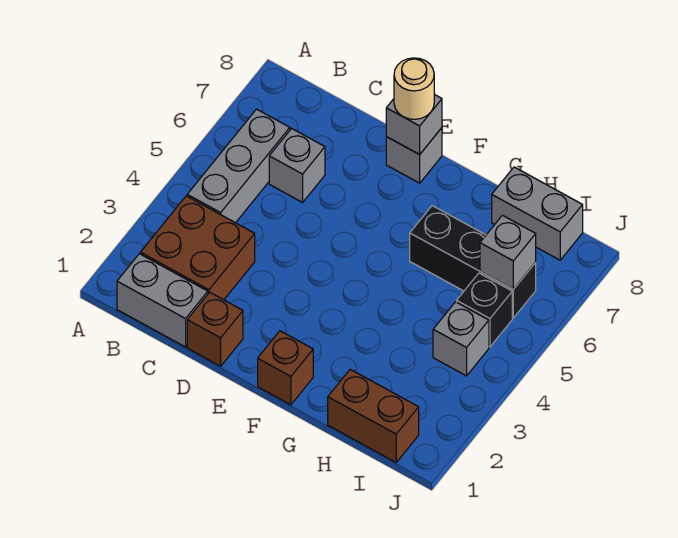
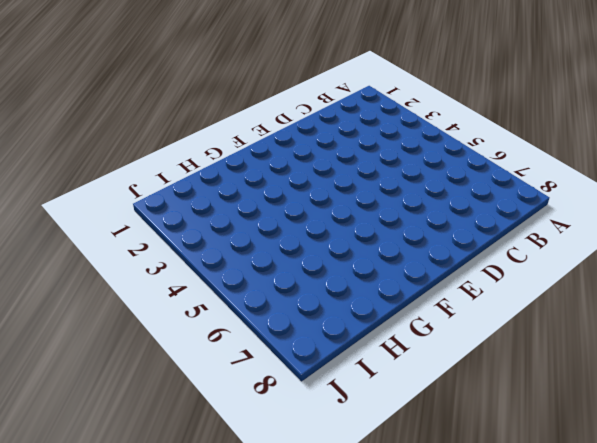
none -> grey 1x2 brick [117,254,208,347]
none -> brown 2x2 brick [140,196,255,300]
none -> grey 1x3 brick [187,109,290,223]

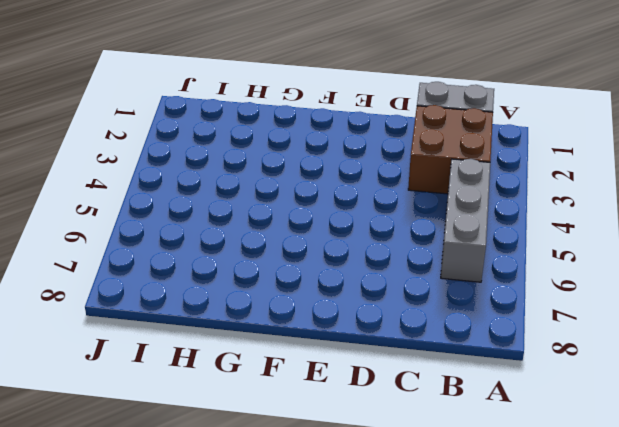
none -> grey 1x1 brick [269,129,325,202]
none -> brown 1x1 brick [187,292,243,366]
none -> grey 1x1 brick [386,128,442,183]

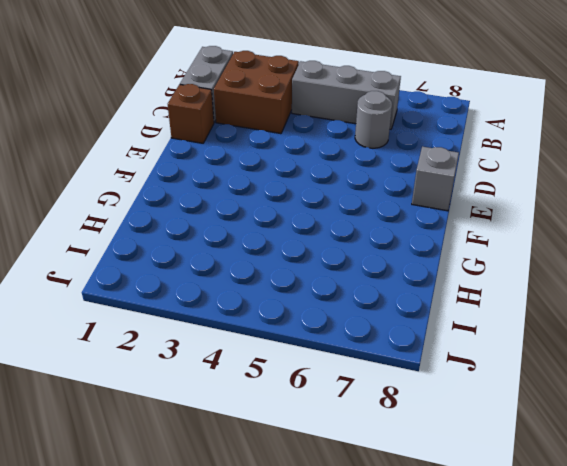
grey 1x1 round brick [355,91,392,148] -> grey 1x1 brick [269,129,325,202]
none -> brown 1x1 brick [258,331,313,405]
none -> black 1x3 brick [410,206,536,318]
none -> brown 1x2 brick [328,369,419,462]

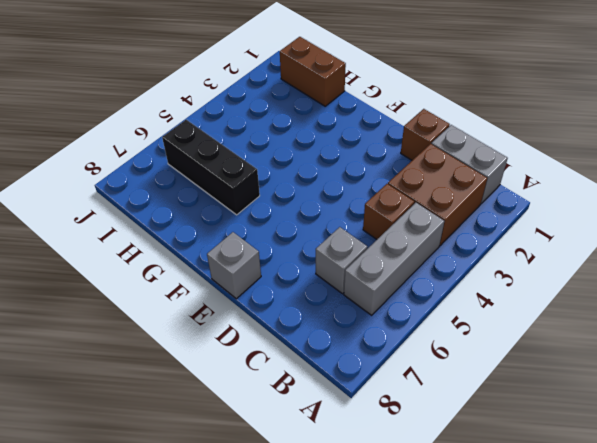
brown 1x1 brick [363,184,414,239] -> brown 1x1 brick moved to [258,331,313,405]
none -> grey 1x2 brick [492,167,583,260]
none -> grey 1x1 brick [433,302,489,376]
none -> black 1x1 brick [457,273,512,347]

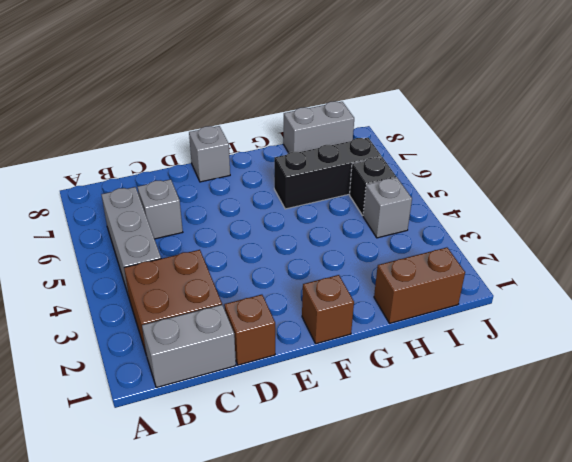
none -> grey 1x1 brick [386,94,442,155]
none -> grey 1x1 brick [480,215,536,289]
none -> tan 1x1 round brick [394,58,434,119]

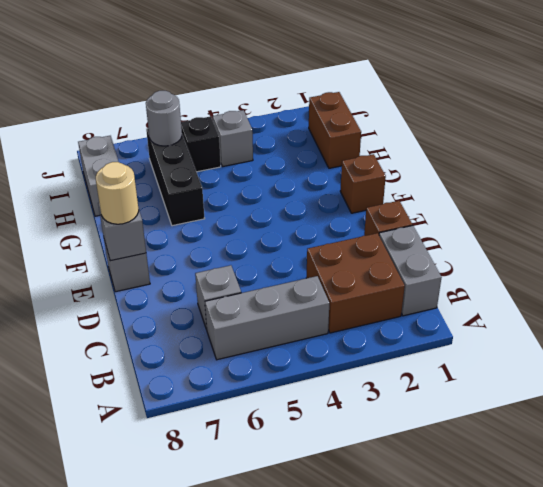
grey 1x1 round brick [146,91,182,146] -> grey 1x1 brick [480,215,536,289]

